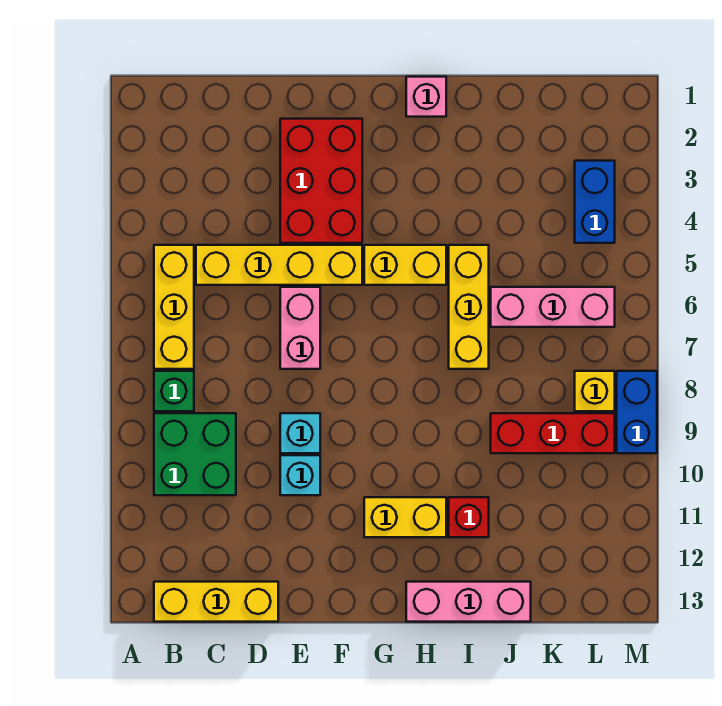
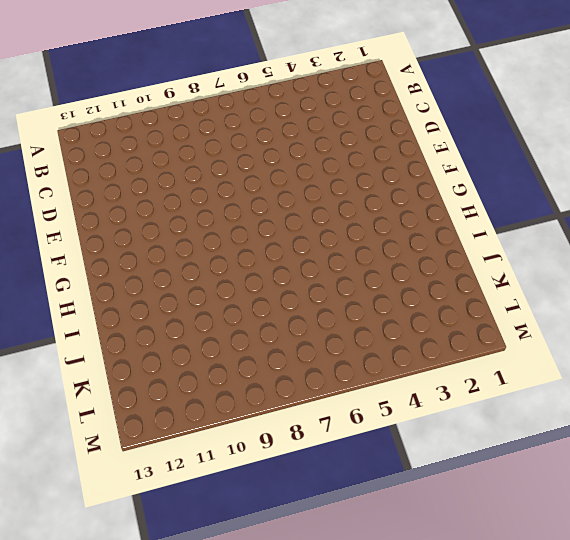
none -> yellow 1x3 brick [154,245,194,369]
none -> green 1x1 brick [154,371,194,411]
none -> green 2x2 brick [154,413,236,495]

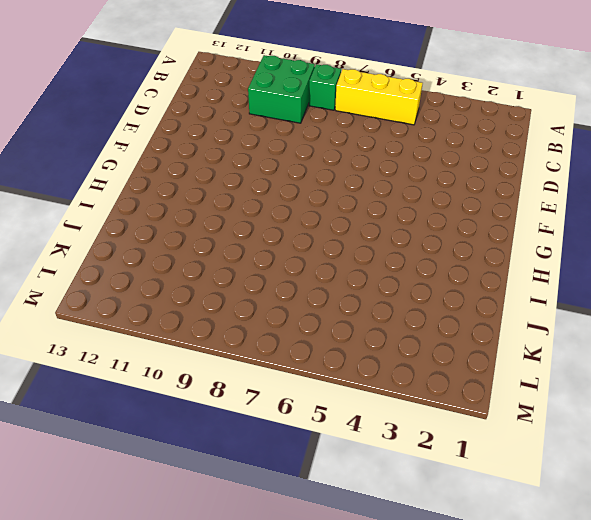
none -> yellow 1x3 brick [154,582,278,622]
none -> yellow 1x4 brick [196,245,362,285]
none -> red 2x3 brick [280,119,362,243]

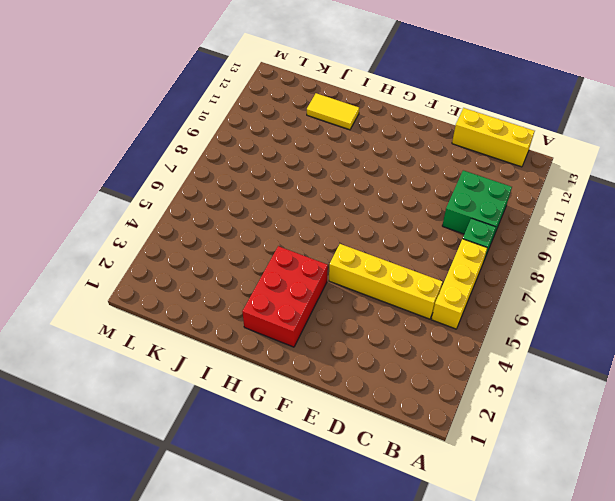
red 2x3 brick [242,246,328,347] -> red 2x3 brick moved to [280,119,362,243]
yellow 1x2 tile [307,93,359,130] -> none
none -> pink 1x2 brick [280,287,320,369]
none -> cyan 1x1 brick [280,413,320,453]
none -> cyan 1x1 brick [280,455,320,495]

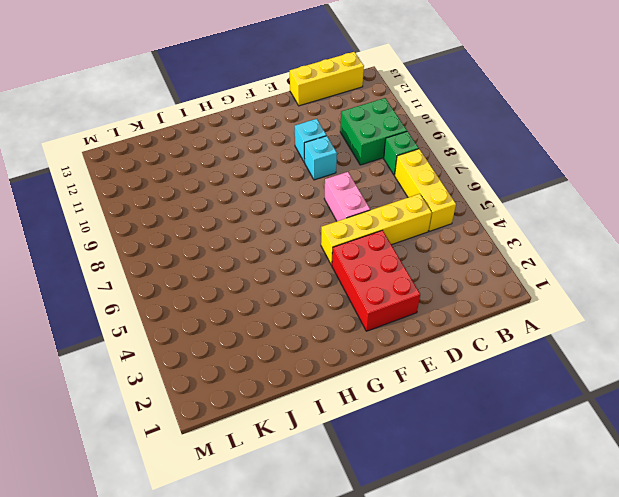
none -> yellow 1x2 brick [364,245,446,285]
none -> yellow 1x2 brick [364,497,446,537]
none -> pink 1x1 brick [406,77,446,117]

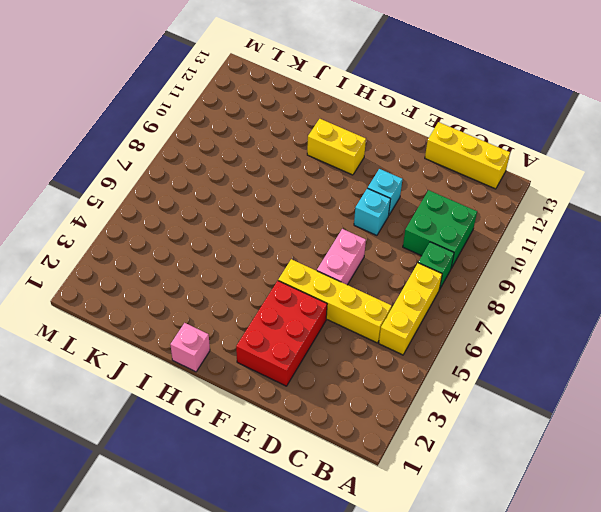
none -> yellow 1x2 brick [364,245,446,285]
none -> pink 1x3 brick [406,582,531,622]
none -> yellow 1x3 brick [449,245,489,369]

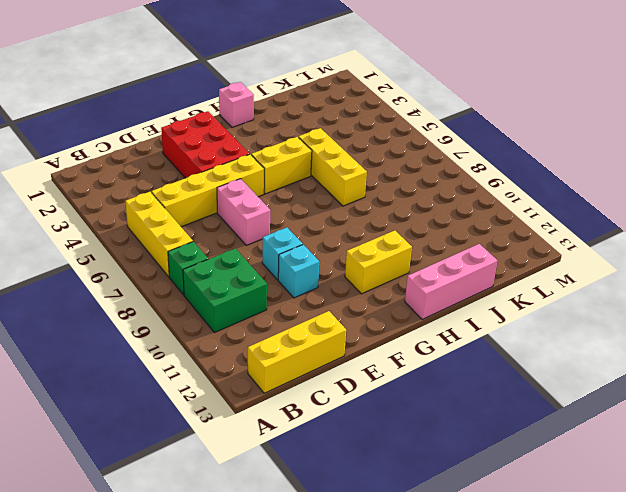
none -> red 1x1 brick [449,497,489,537]
none -> pink 1x3 brick [491,287,615,327]
none -> red 1x3 brick [491,413,615,453]

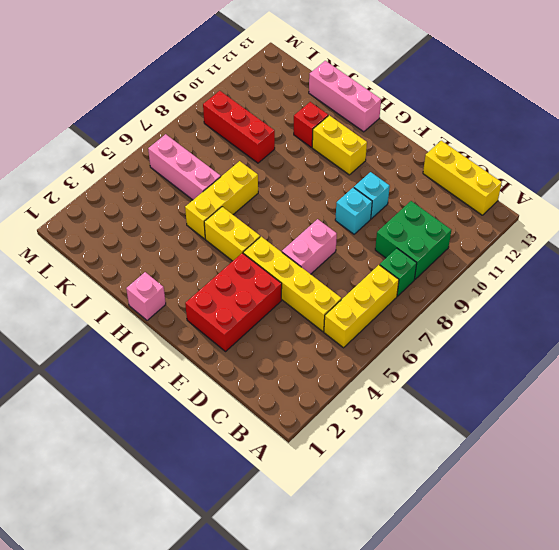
none -> blue 1x2 brick [575,161,615,243]
none -> yellow 1x1 brick [575,371,615,411]
none -> blue 1x2 brick [617,371,657,453]

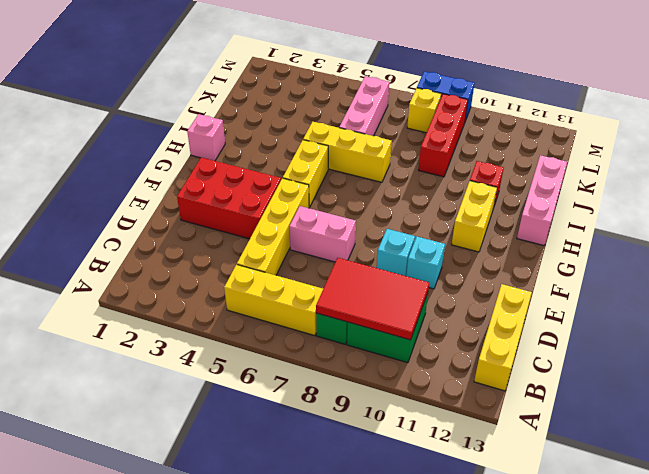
red 2x3 tile [316,258,429,340] -> none
none -> blue 1x2 brick [575,161,615,243]

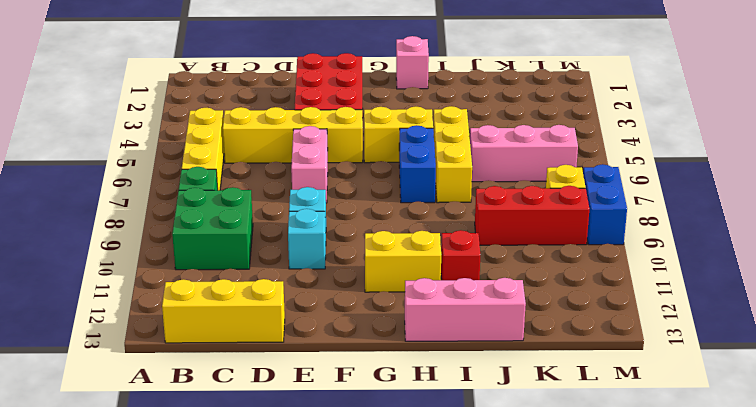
blue 1x2 brick [399,125,436,203] -> blue 1x2 brick moved to [575,161,615,243]

